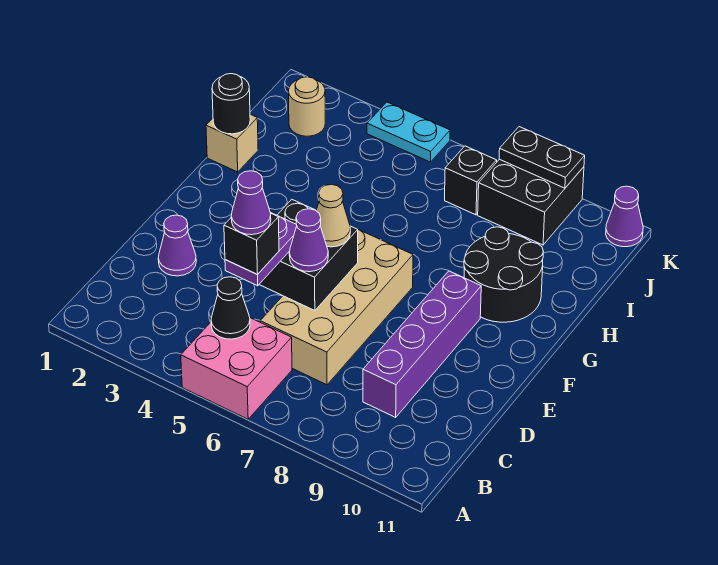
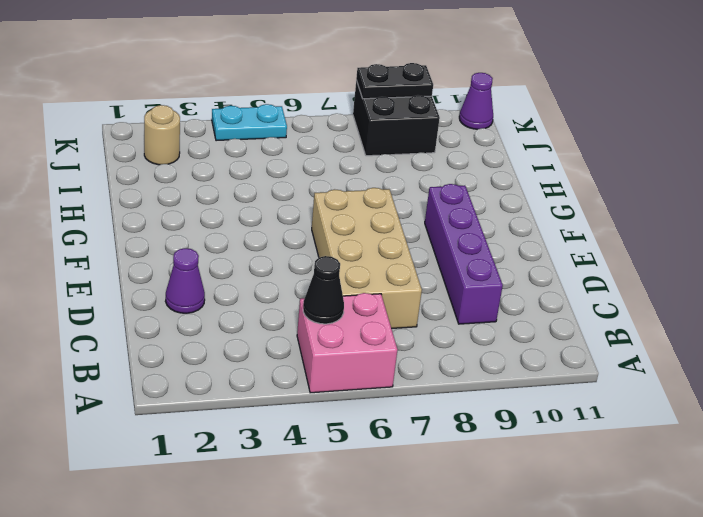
none -> black 2x2 round brick [464,227,543,322]
none -> tan 1x1 brick [206,114,258,172]
none -> black 1x1 brick [445,146,497,215]

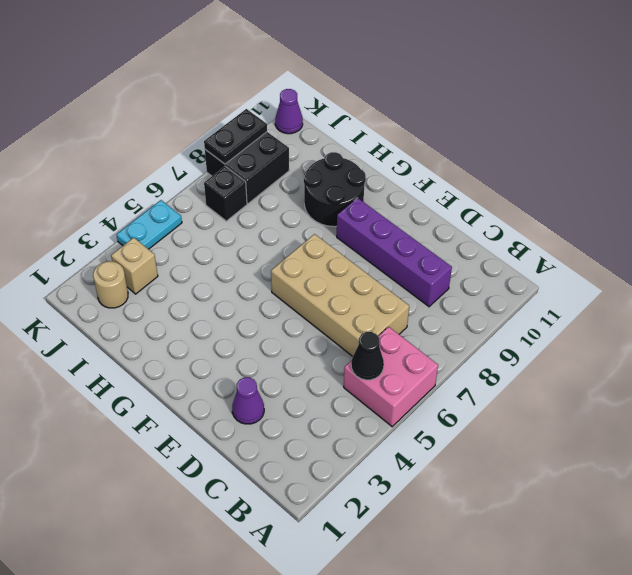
tan 1x1 brick [111,238,158,294] -> tan 1x1 brick moved to [206,114,258,172]
none -> black 2x2 brick [259,199,358,311]
none -> black 1x1 round brick [212,74,250,134]
none -> purple 1x2 plate [225,212,297,286]

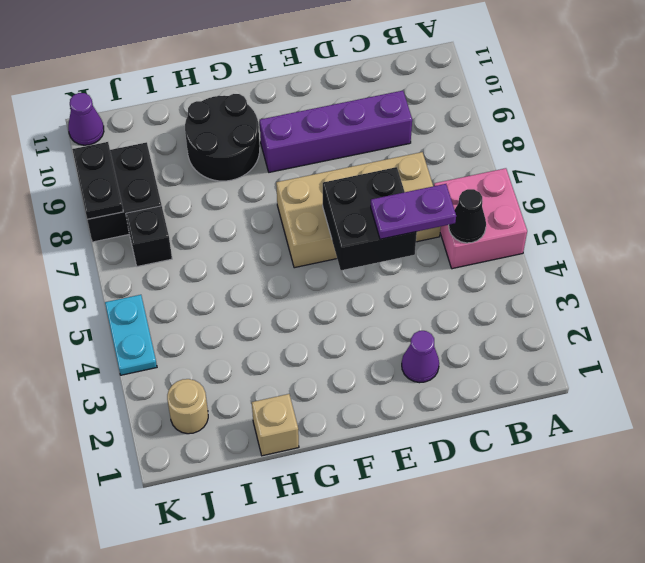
none -> black 1x1 round brick [212,74,250,134]
none -> purple 1x1 cone [289,209,328,272]
none -> tan 1x1 cone [316,184,350,247]

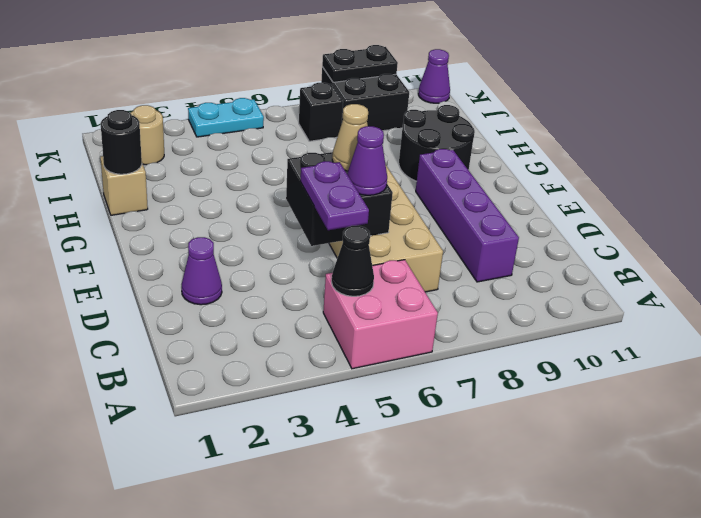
none -> black 1x1 brick [224,214,279,274]
none -> purple 1x1 cone [231,171,271,235]

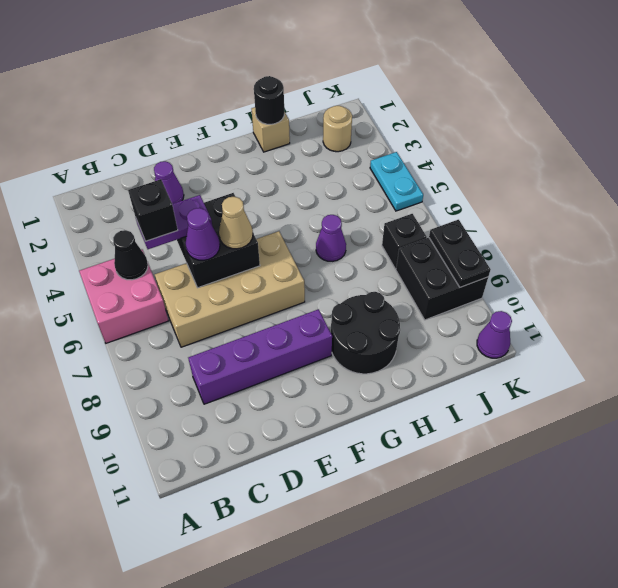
purple 1x1 cone [316,215,346,261] -> purple 1x1 cone moved to [231,171,271,235]

